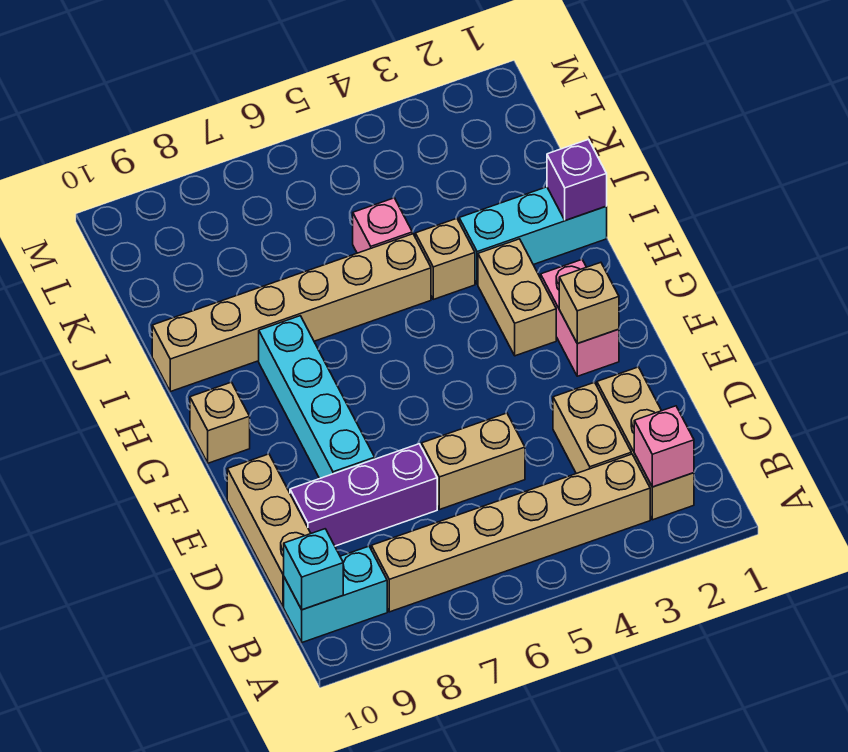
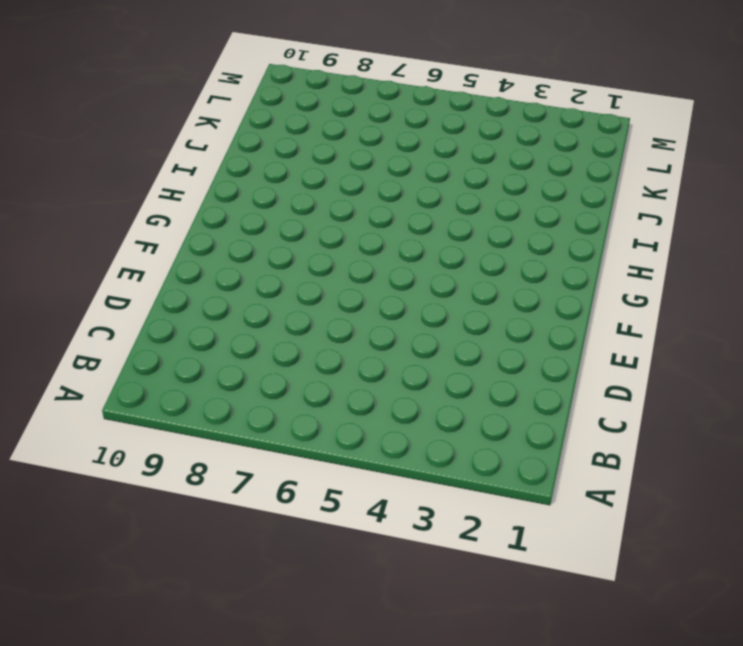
none -> tan 1x3 brick [597,367,694,520]
none -> tan 1x6 brick [371,454,650,612]
none -> cyan 1x2 brick [284,546,387,642]

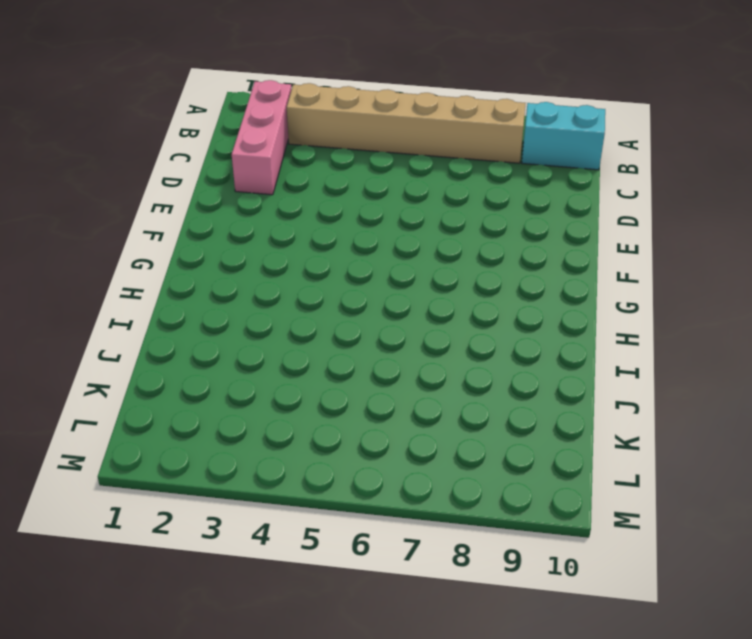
pink 1x3 brick [232,80,292,195] -> tan 1x3 brick [597,367,694,520]
none -> tan 1x2 brick [553,382,631,474]
none -> tan 1x3 brick [227,454,311,607]
none -> tan 1x2 brick [422,413,525,509]

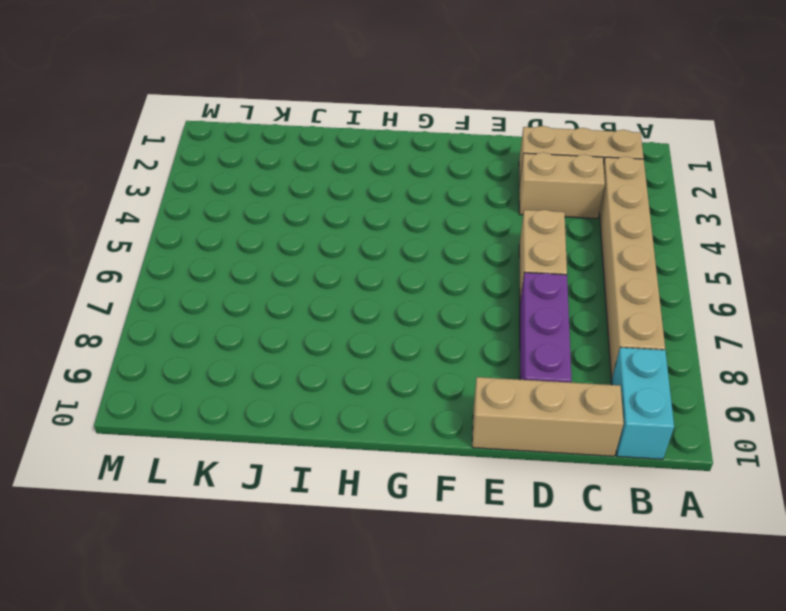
none -> cyan 1x4 brick [259,316,375,479]
none -> pink 1x2 brick [541,260,619,376]
none -> tan 1x2 brick [478,239,556,356]

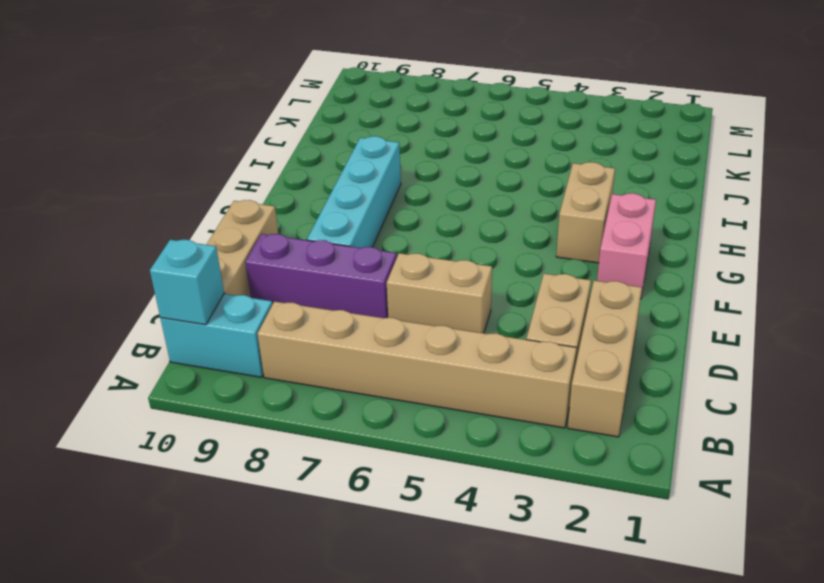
none -> tan 1x1 brick [190,382,250,463]
none -> cyan 1x3 brick [459,187,607,284]
none -> tan 1x1 brick [415,218,475,299]

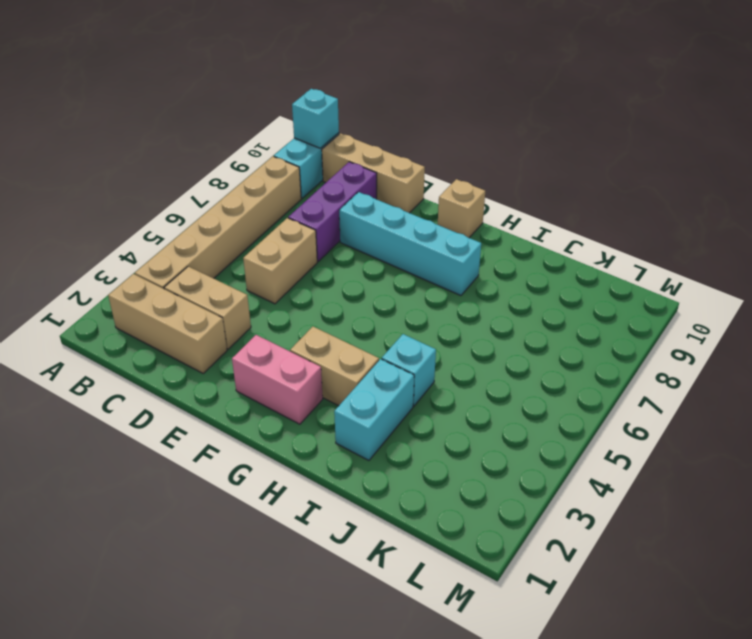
cyan 1x2 brick [334,359,414,460] -> cyan 1x3 brick [459,187,607,284]
cyan 1x1 brick [382,334,436,406] -> tan 1x1 brick [415,218,475,299]
none -> tan 1x6 brick [152,234,431,392]
none -> pink 1x1 brick [353,198,412,253]
none -> pink 1x1 brick [634,406,694,487]

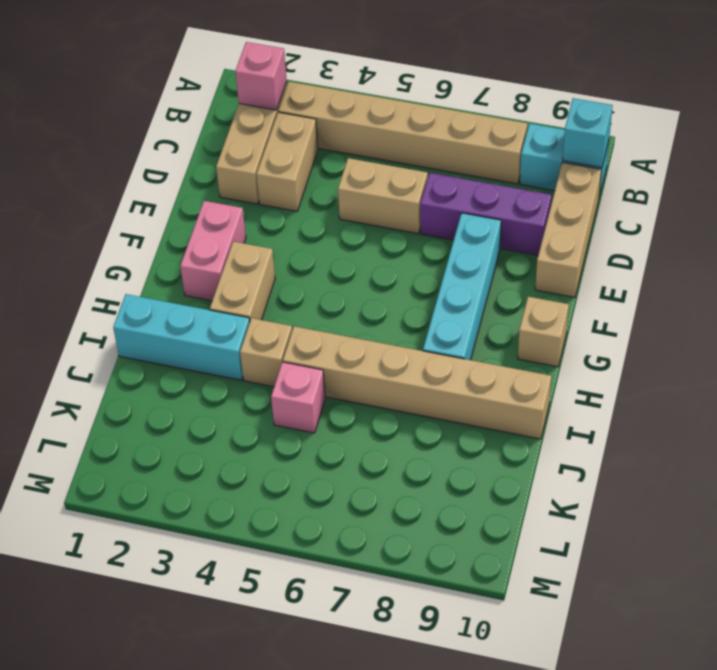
none -> tan 1x1 brick [559,262,619,344]
none -> purple 1x1 brick [547,140,607,221]

